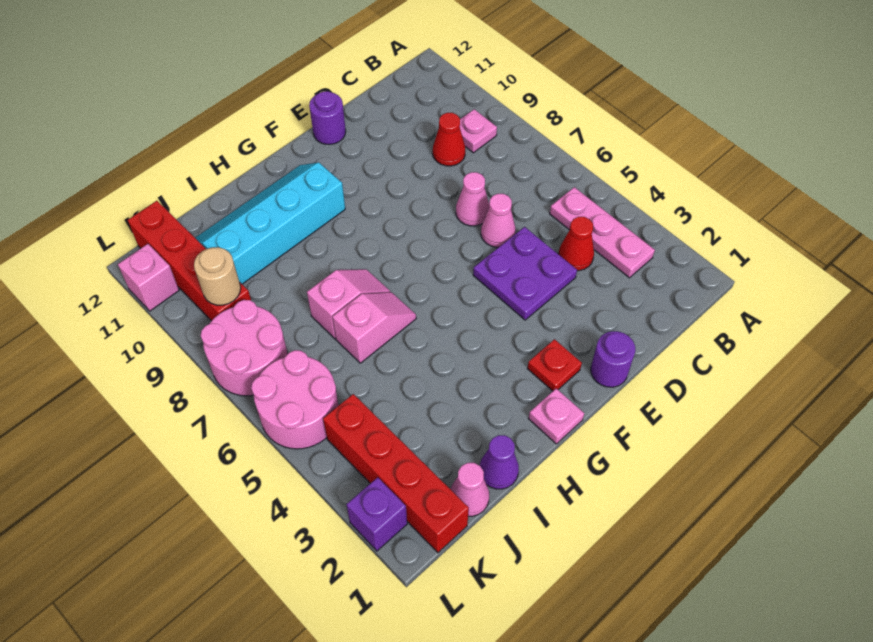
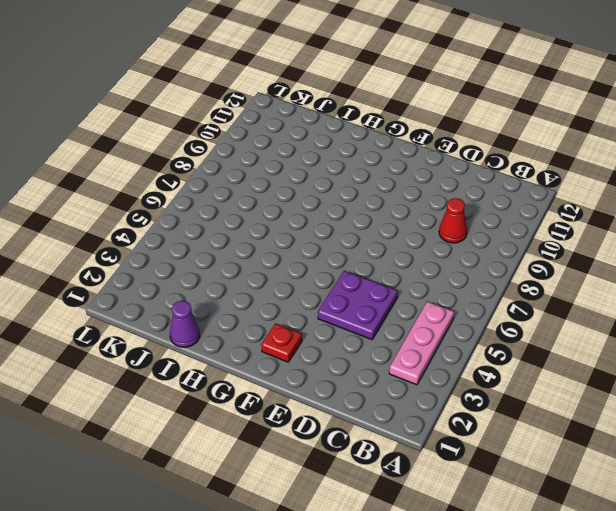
none -> pink 1x1 plate [460,109,497,153]
none -> red 1x1 cone [558,217,594,271]
none -> pink 1x1 cone [481,194,515,247]

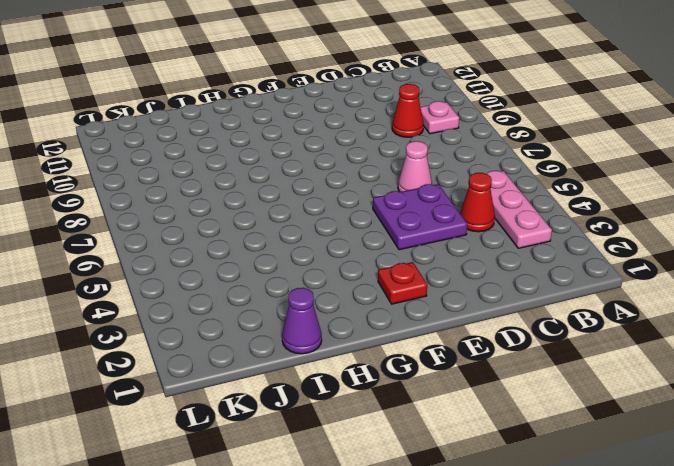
none -> pink 1x1 cone [456,172,489,226]
none -> purple 1x1 round brick [591,331,635,387]
none -> purple 1x1 round brick [309,91,346,144]

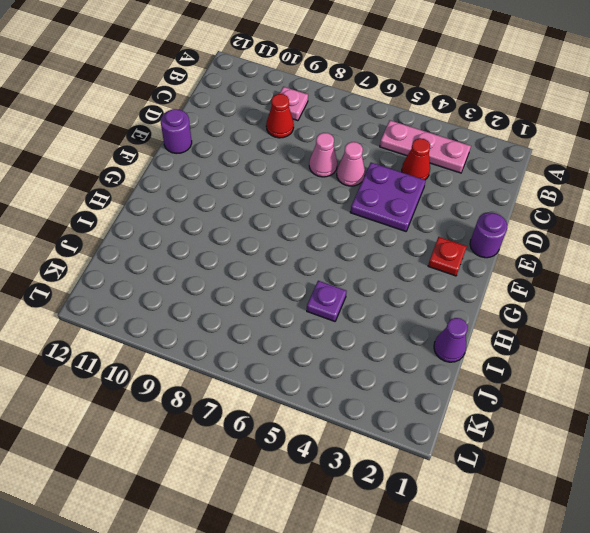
purple 1x1 plate [307,281,347,321] -> none
none -> pink 1x1 plate [528,388,584,444]
none -> cyan 2x4 slope [195,163,345,284]
none -> pink 1x2 slope [332,292,416,363]

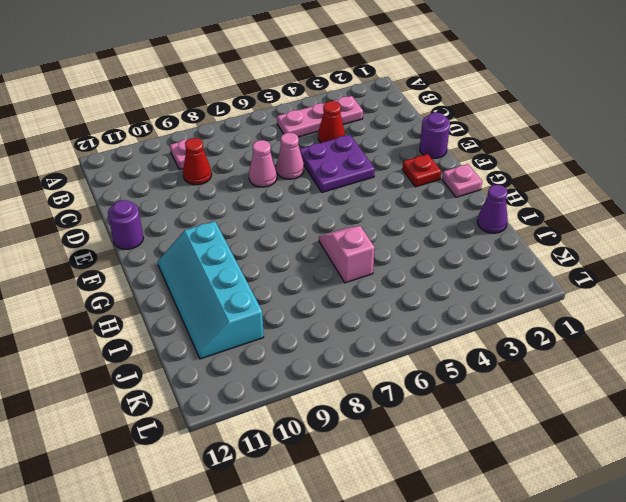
none -> pink 1x2 slope [307,269,390,339]
none -> pink 1x1 cone [451,463,489,516]
none -> red 1x4 brick [323,394,469,553]

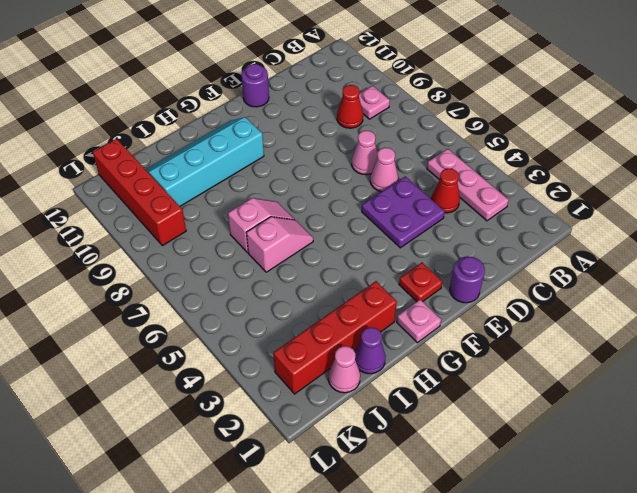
red 1x4 brick [273,281,397,394] -> red 1x4 brick turned to [323,394,469,553]
none -> pink 2x2 round brick [251,350,338,449]
none -> pink 2x2 round brick [201,300,288,396]
none -> purple 1x1 brick [346,477,407,551]

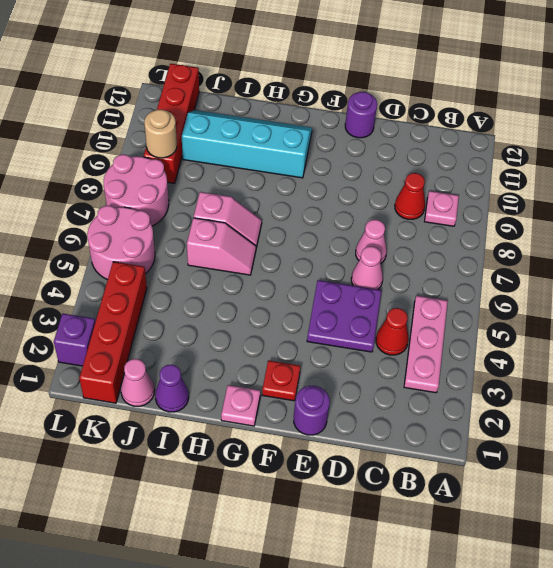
none -> pink 1x1 brick [118,244,179,311]

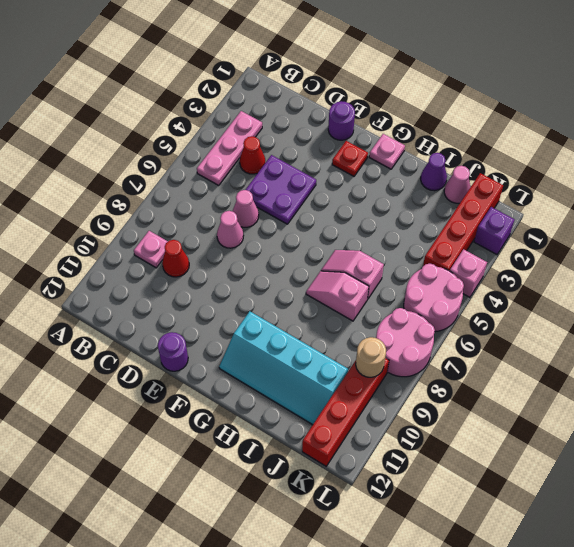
pink 1x1 brick [450,249,487,297] -> pink 1x1 brick moved to [118,244,179,311]

